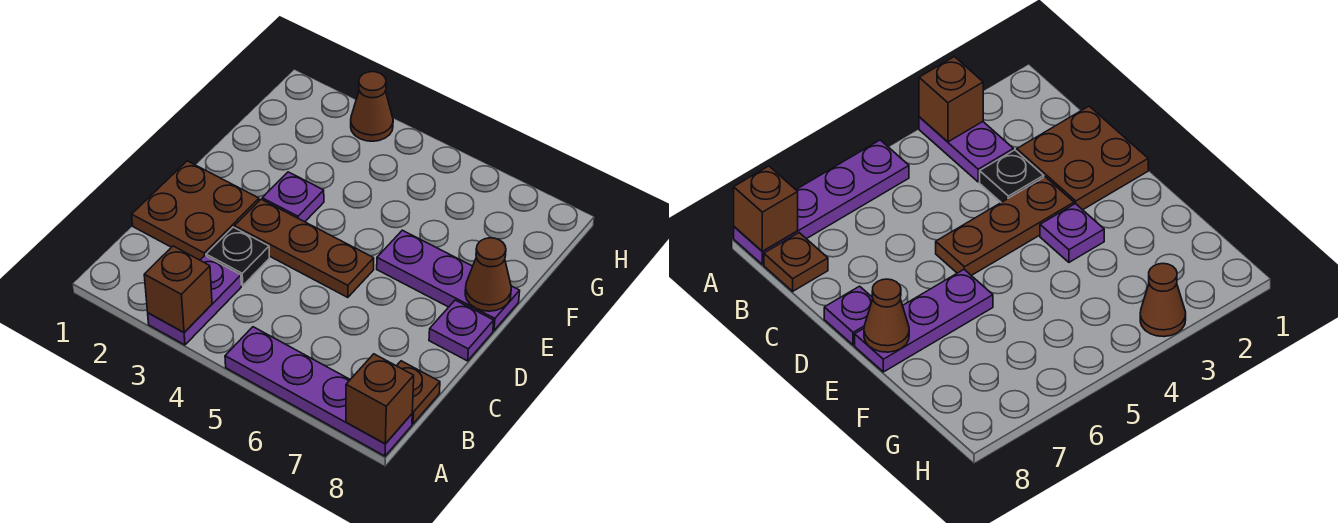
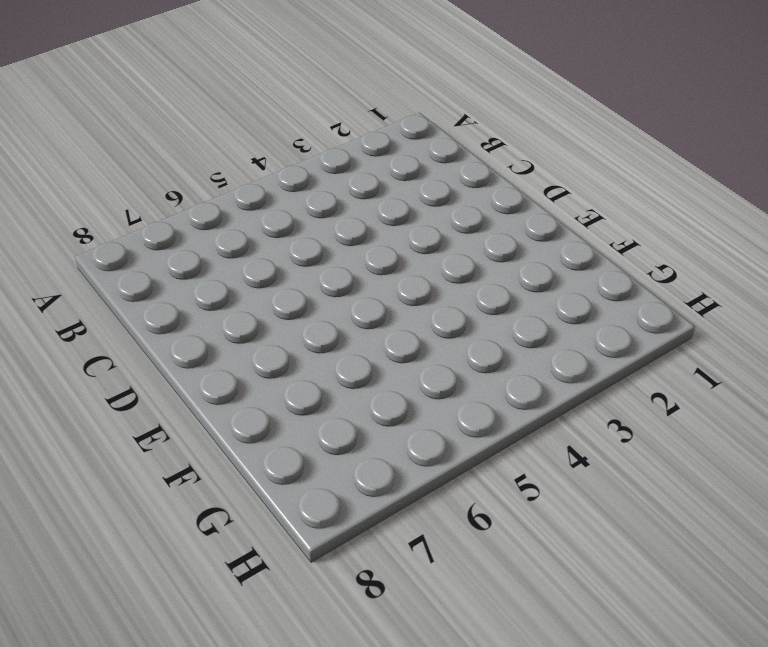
none -> purple 1x2 plate [148,256,241,345]
none -> purple 1x4 plate [225,327,412,456]
none -> brown 1x1 plate [397,361,440,424]

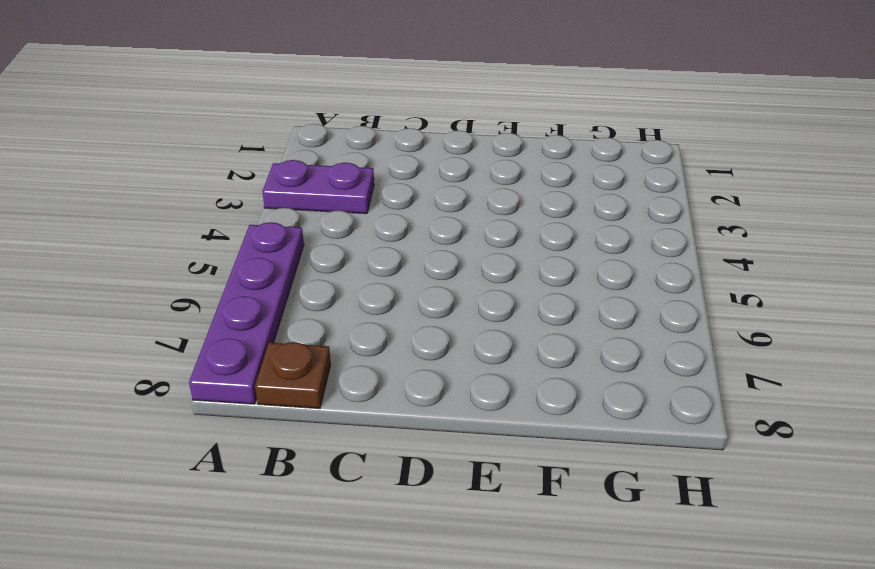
none -> brown 2x2 plate [132,161,259,260]
none -> black 1x1 plate [206,227,269,286]
none -> brown 1x3 plate [234,199,374,298]

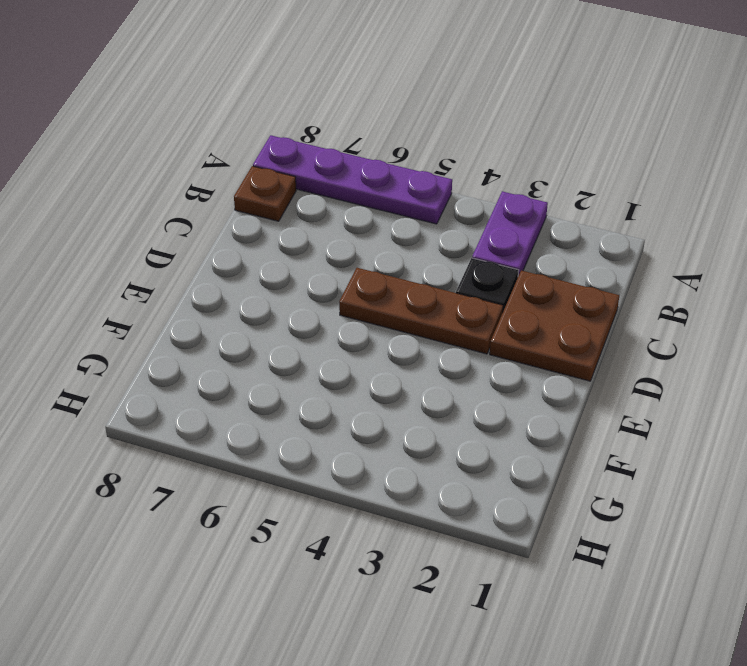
none -> purple 1x1 plate [429,300,494,361]
none -> purple 1x1 plate [262,172,324,222]
none -> purple 1x3 plate [377,230,520,330]

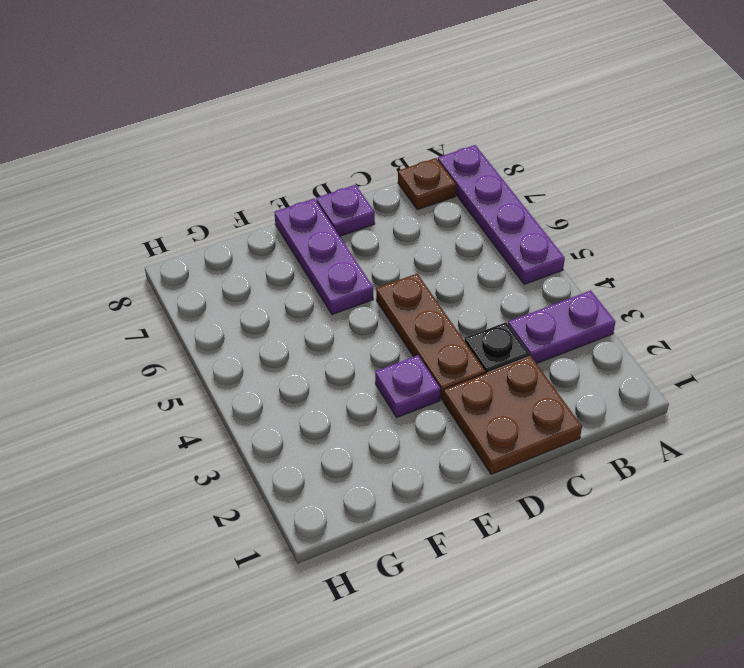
none -> brown 1x1 cone [351,72,393,141]
none -> brown 1x1 brick [144,246,212,332]
none -> brown 1x1 brick [346,354,414,444]

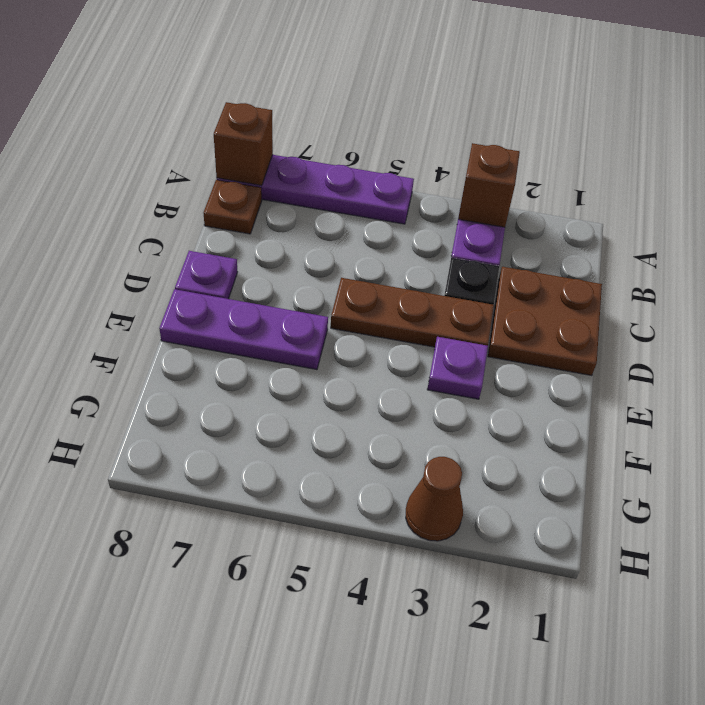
none -> brown 1x1 cone [465,238,511,311]

